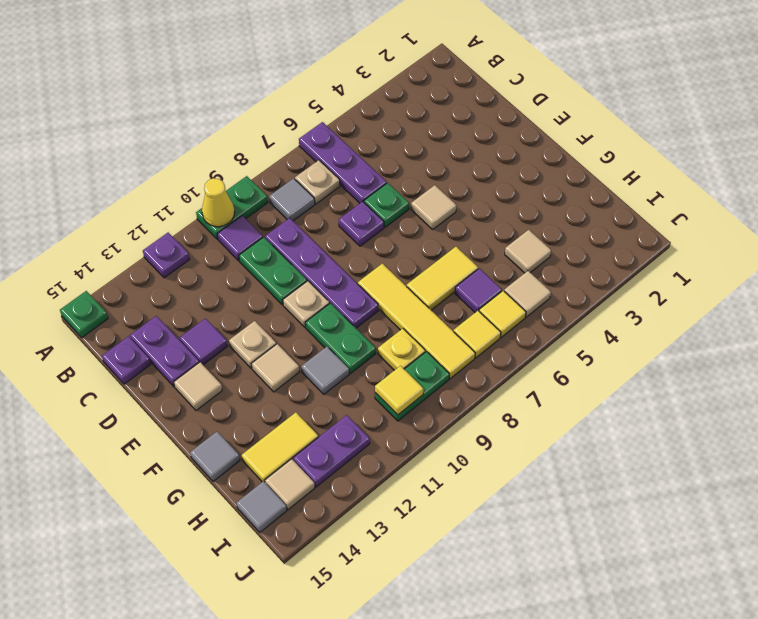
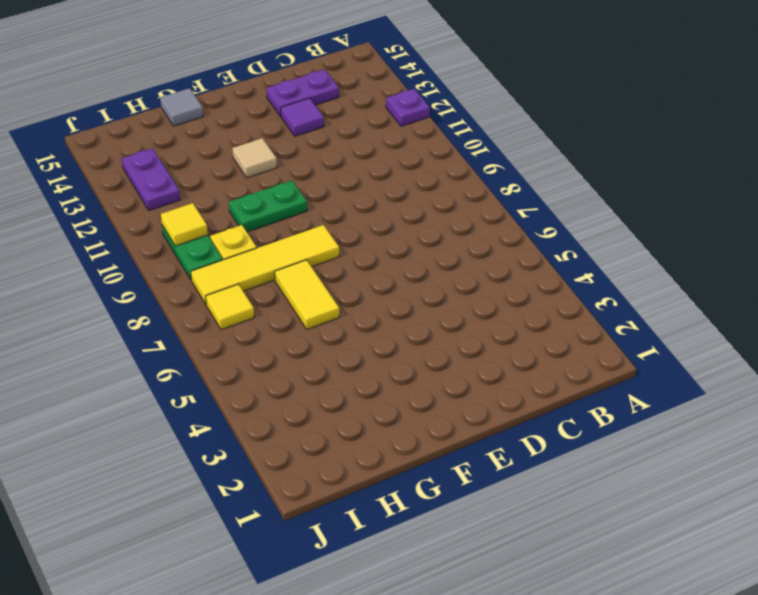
none -> purple 1x3 plate [299,122,387,203]
none -> green 1x2 plate [196,176,268,239]
none -> green 1x1 plate [60,291,108,338]
none -> tan 1x1 plate [295,160,340,204]

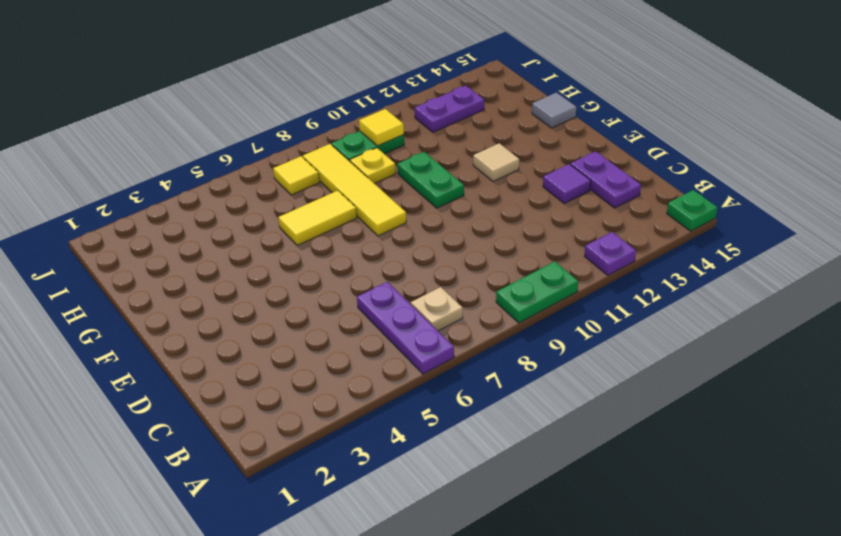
none -> grey 1x1 tile [269,178,315,221]
none -> purple 1x1 tile [217,216,263,261]
none -> purple 1x4 plate [265,218,378,328]
none -> green 1x2 plate [239,237,307,305]

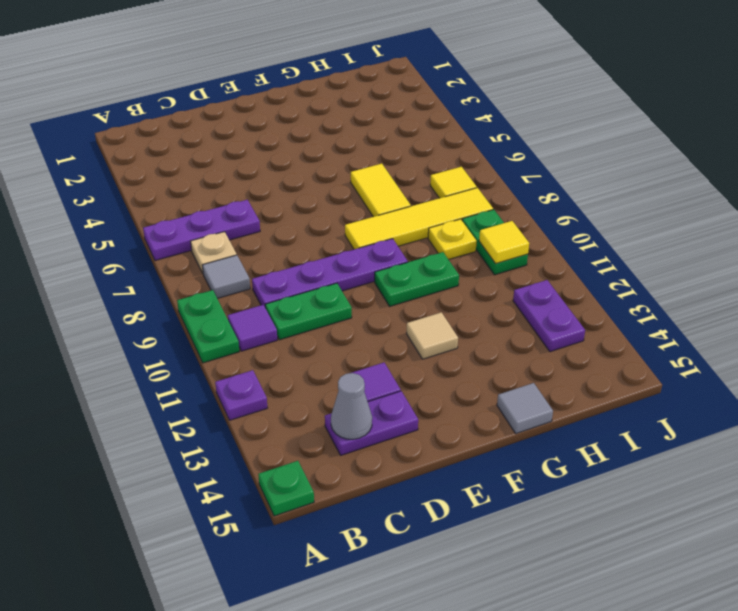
grey 1x1 cone [331,373,372,439] -> none
none -> purple 1x1 plate [102,336,151,384]
none -> green 1x1 plate [364,183,409,227]
none -> purple 1x1 plate [339,201,384,246]
none -> tan 1x1 tile [411,185,457,229]

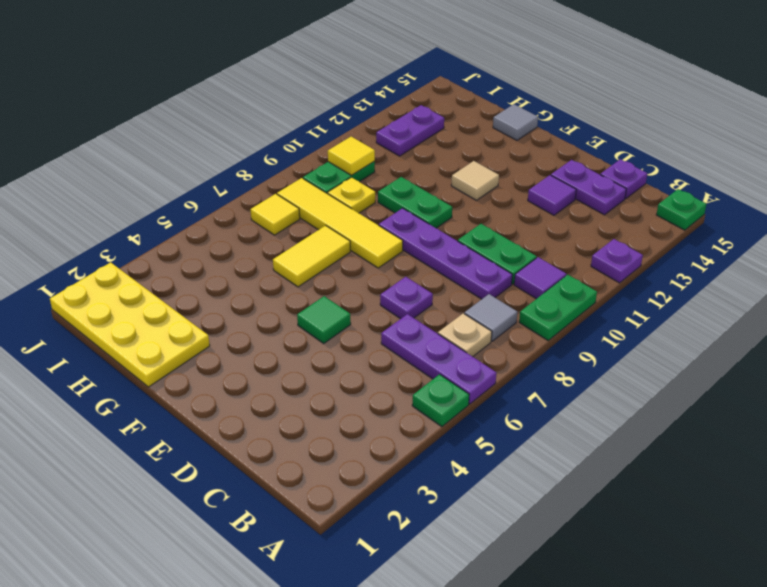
green 1x1 plate [412,374,469,427] -> green 1x1 plate moved to [364,183,409,227]
green 1x1 tile [297,296,351,343] -> tan 1x1 tile [411,185,457,229]
yellow 2x4 plate [50,262,210,387] -> none
none -> tan 1x1 plate [283,281,330,327]
none -> tan 1x1 plate [229,321,276,368]
none -> tan 1x1 tile [174,362,222,410]
none -> grey 1x1 tile [301,347,349,394]

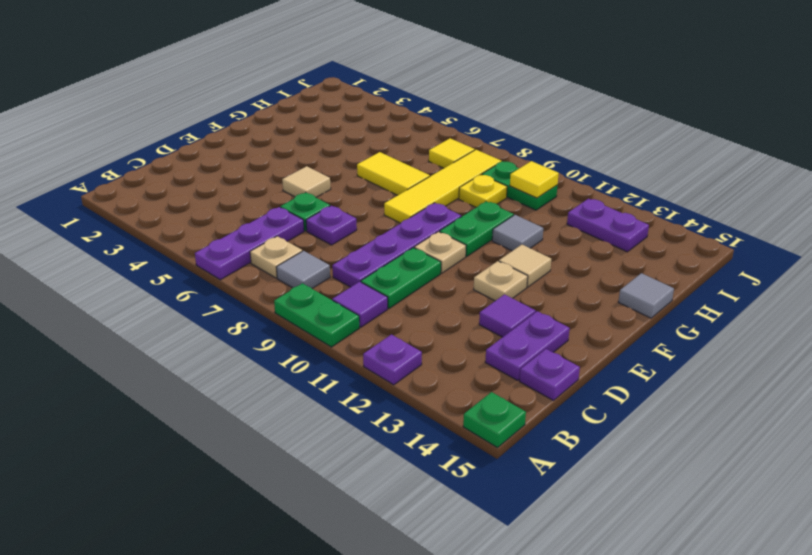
none -> tan 1x1 tile [174,362,222,410]
none -> tan 1x1 tile [505,230,551,273]
none -> purple 1x1 tile [455,268,502,312]
none -> yellow 1x2 tile [242,412,318,482]

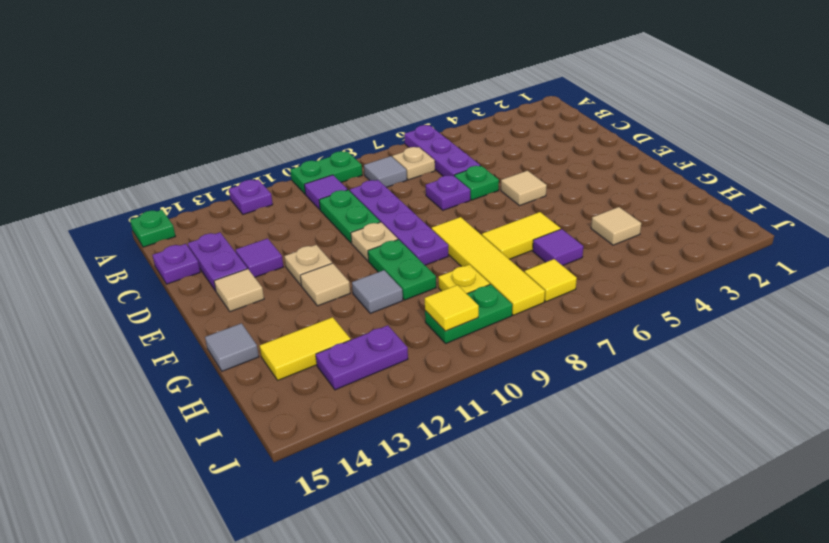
none -> tan 1x1 tile [504,271,551,317]
none -> yellow 1x1 tile [479,291,526,337]
none -> tan 1x1 tile [265,459,315,510]
none -> grey 1x1 tile [236,481,287,532]

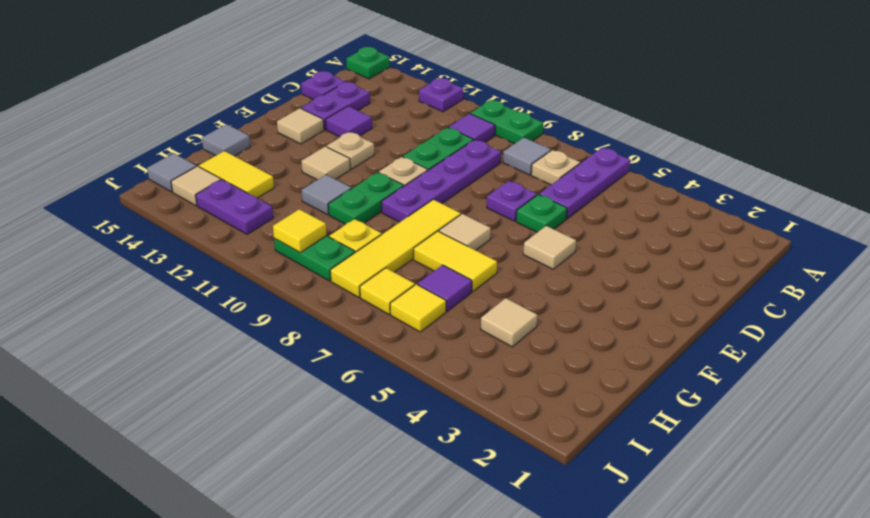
tan 1x1 tile [439,214,491,250] -> tan 1x1 tile moved to [504,271,551,317]
none -> yellow 1x1 cone [202,178,235,227]

